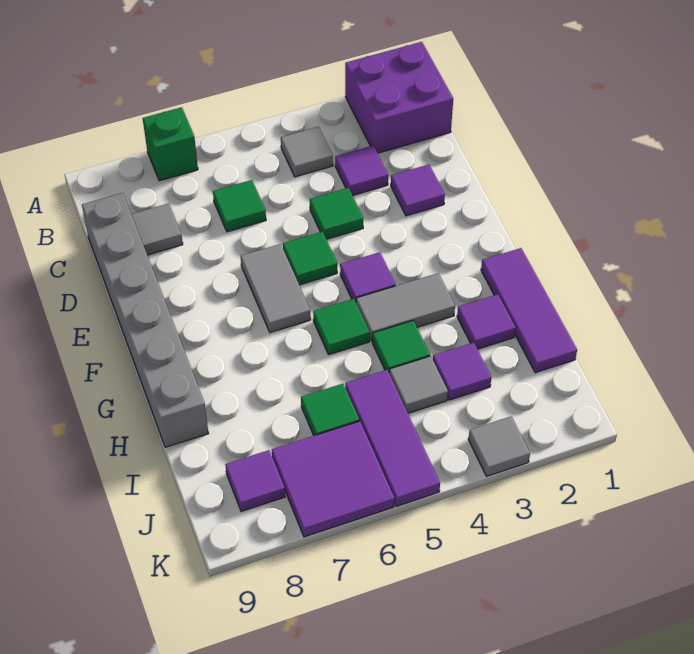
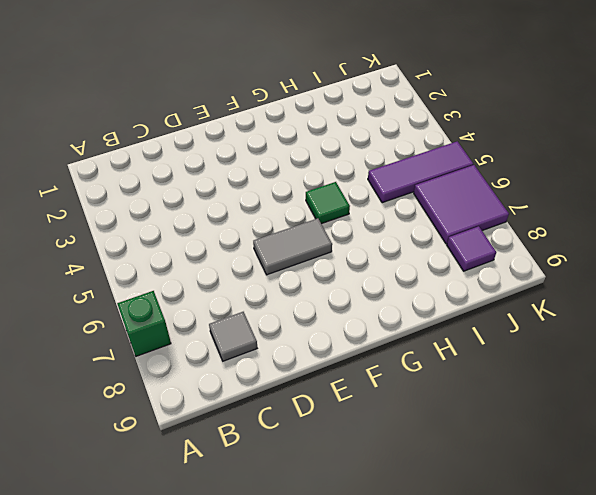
none -> purple 2x2 brick [345,42,453,153]
none -> grey 1x1 tile [281,127,333,177]
none -> purple 1x1 tile [335,146,388,195]

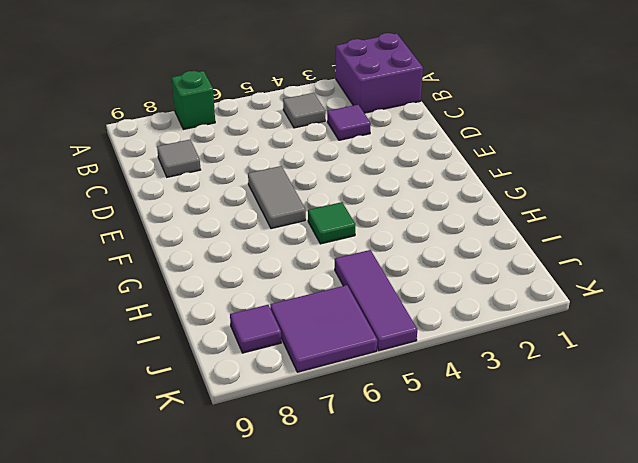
none -> green 1x1 tile [213,180,266,232]
none -> grey 1x6 brick [82,193,209,447]
none -> purple 1x1 tile [391,165,445,216]

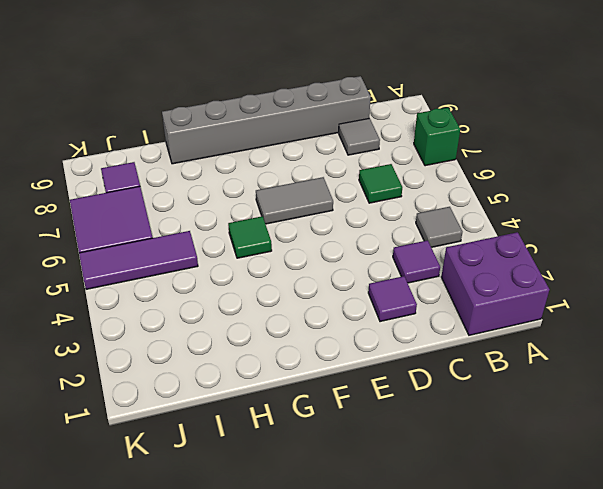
none -> green 1x1 tile [310,188,363,239]
none -> green 1x1 tile [283,232,337,285]
none -> purple 1x1 tile [340,252,396,302]

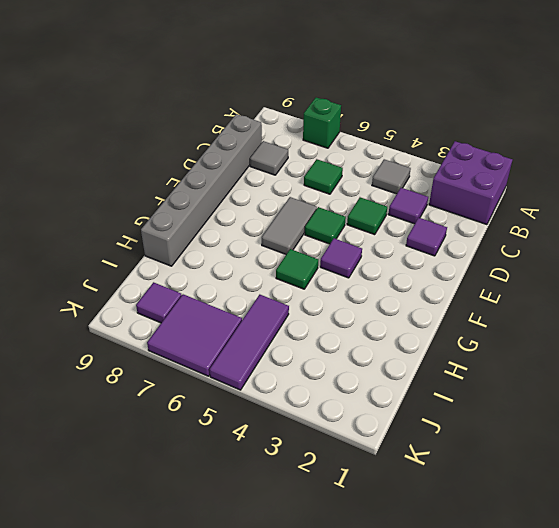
none -> purple 1x3 tile [481,248,577,373]
none -> grey 1x2 tile [356,273,455,341]
none -> purple 1x1 tile [457,294,516,349]

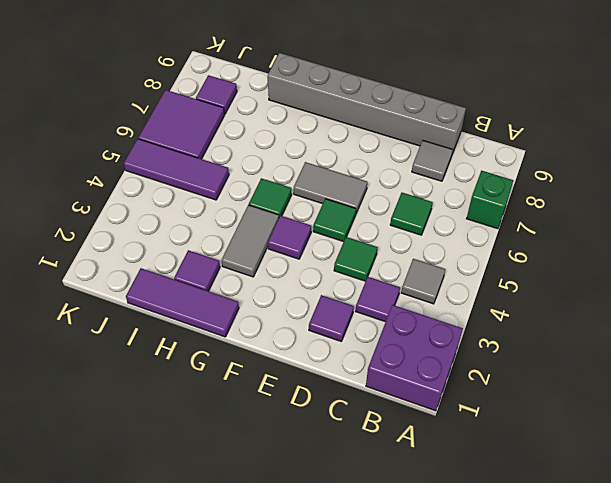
none -> green 1x1 tile [372,321,430,372]
none -> purple 1x1 tile [433,343,492,400]
none -> grey 1x1 tile [389,356,448,413]

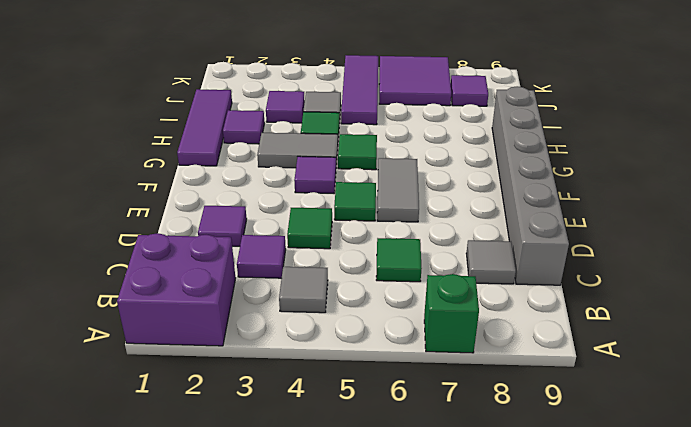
none -> green 1x1 tile [301,384,359,436]
none -> grey 1x1 tile [468,417,530,476]

